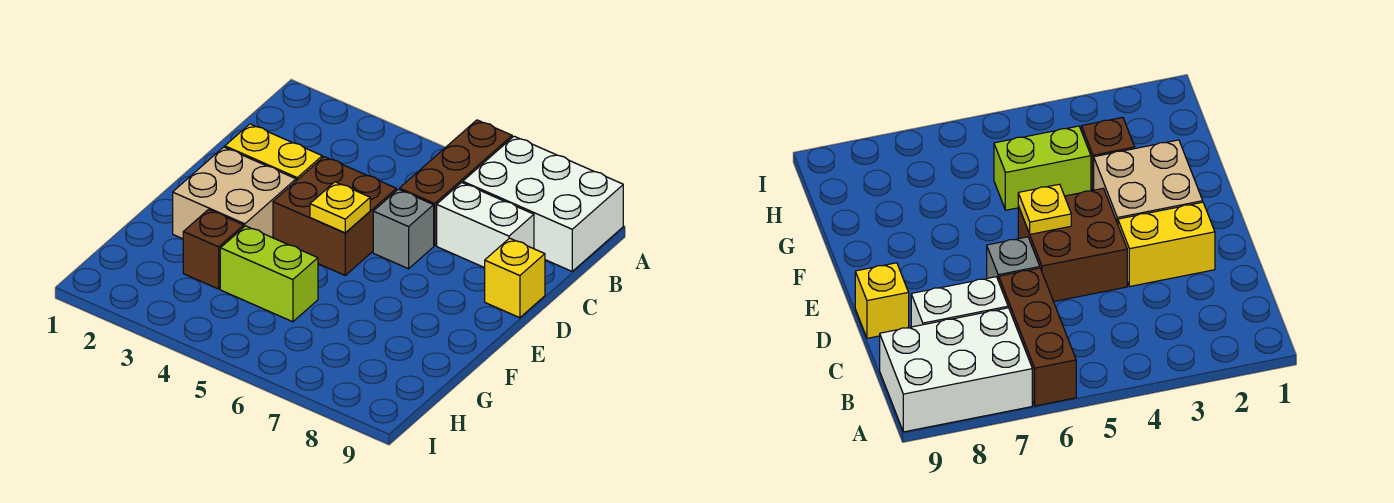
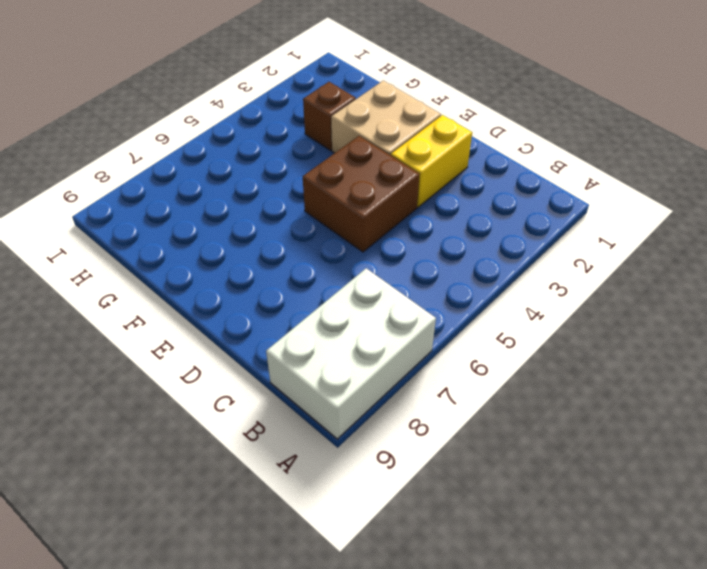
none -> brown 1x3 brick [400,120,512,246]
none -> white 1x2 brick [437,183,534,268]

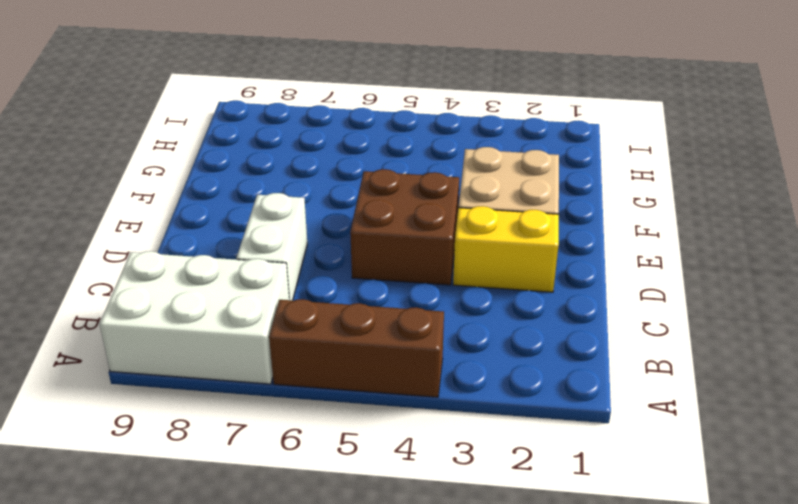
brown 1x3 brick [269,299,444,397] -> brown 1x3 brick turned to [400,120,512,246]
white 1x2 brick [236,193,307,300] -> white 1x2 brick turned to [437,183,534,268]
none -> grey 1x1 brick [373,189,434,269]
none -> yellow 1x1 brick [485,238,545,318]

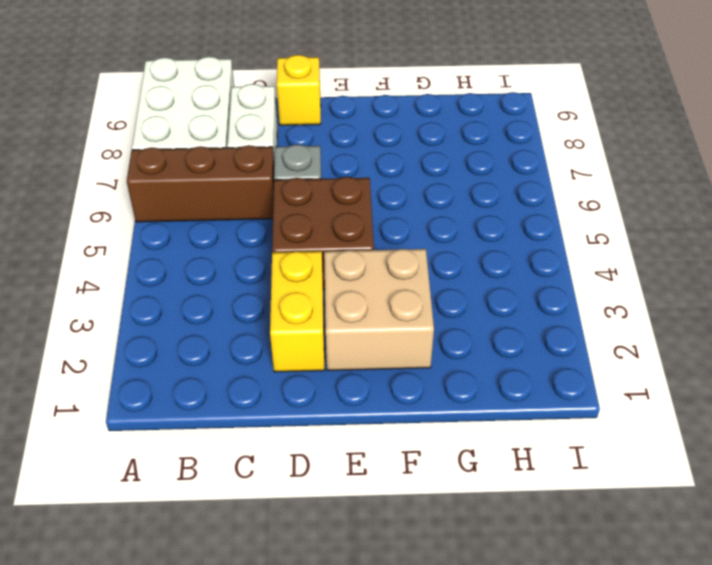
none -> brown 1x1 brick [183,210,244,289]
none -> lime 1x2 brick [220,226,318,322]

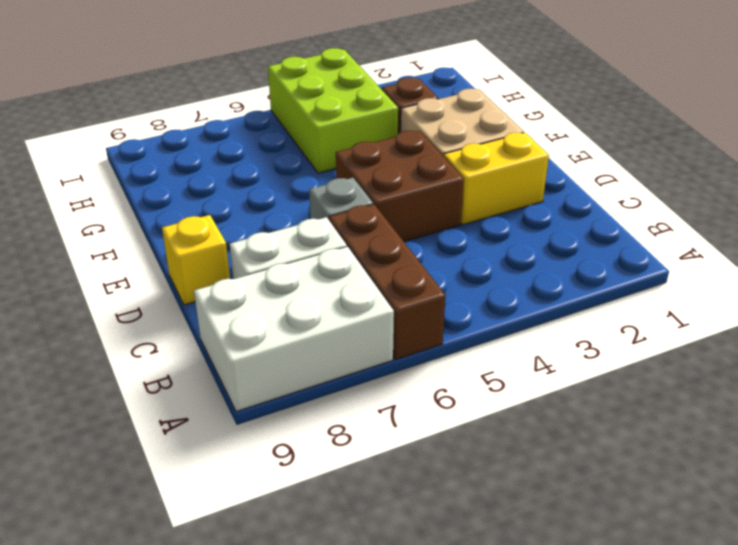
lime 2x3 brick [268,48,398,173] -> lime 1x2 brick [220,226,318,322]
none -> yellow 1x1 plate [310,182,370,233]

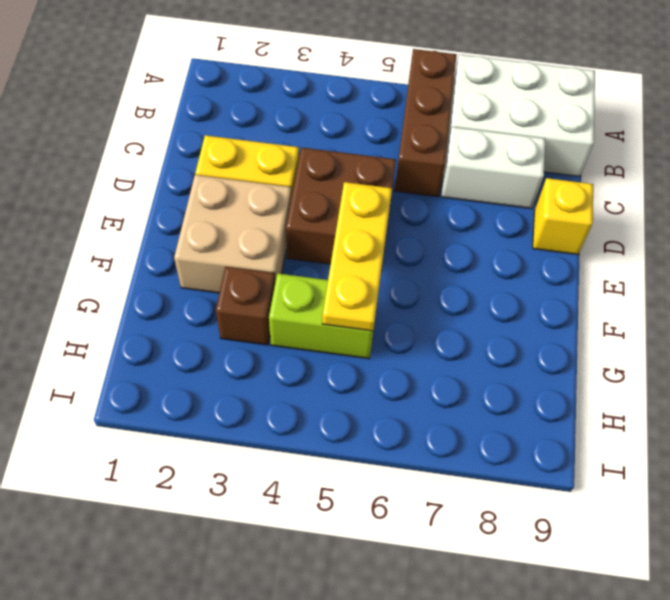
yellow 1x3 plate [322,182,392,331] -> yellow 1x1 plate [310,182,370,233]
none -> grey 1x1 brick [373,189,434,269]

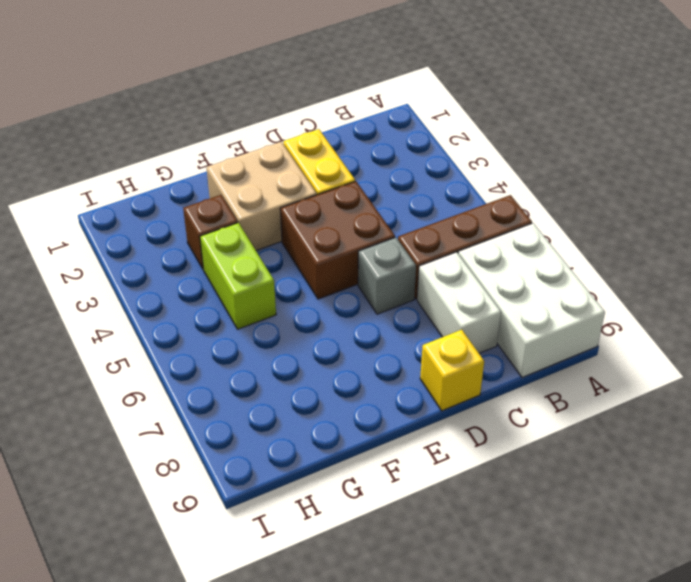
none -> yellow 1x1 plate [310,182,370,233]

